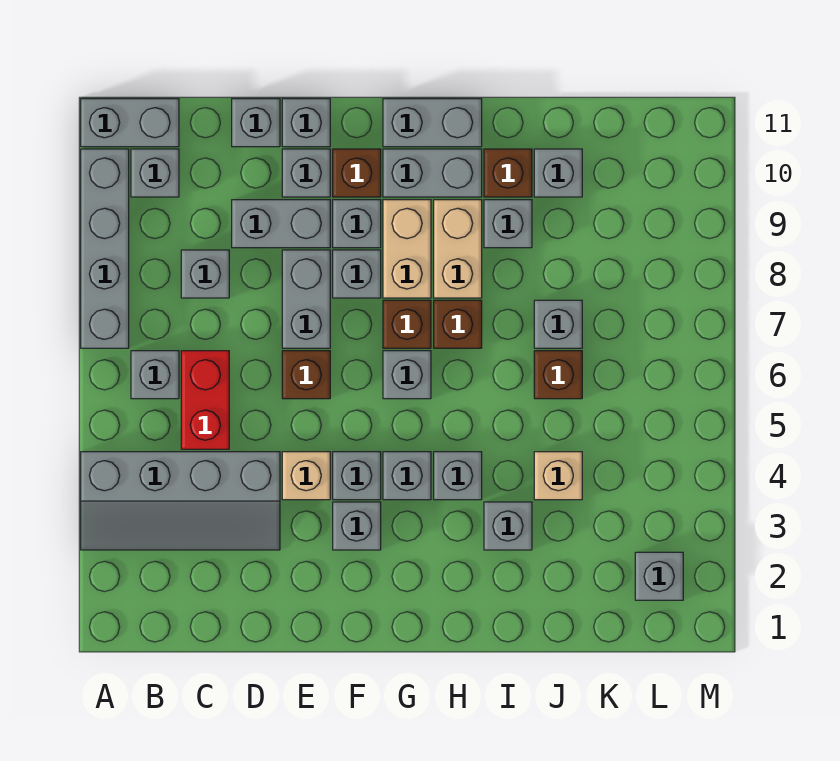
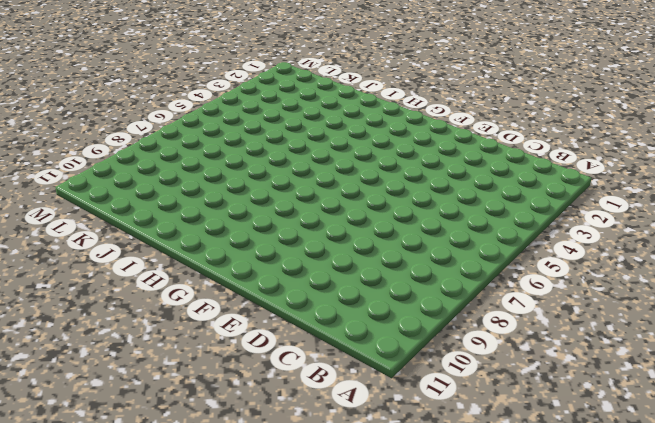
none -> grey 2x4 slope [81,452,280,550]
none -> grey 1x4 brick [81,149,129,348]
none -> grey 1x2 brick [81,99,179,147]
none -> grey 1x1 brick [131,351,179,399]

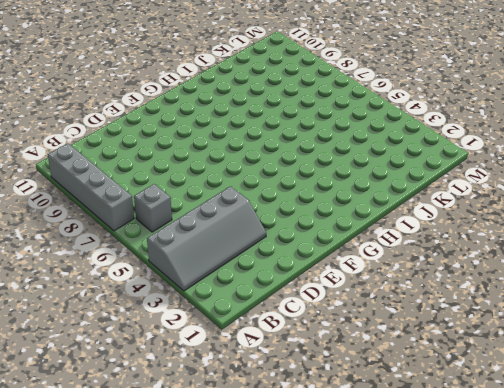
none -> grey 1x2 brick [81,99,179,147]
none -> grey 1x1 brick [131,149,179,197]
none -> red 1x2 brick [181,351,229,449]
none -> grey 1x1 brick [181,250,229,298]

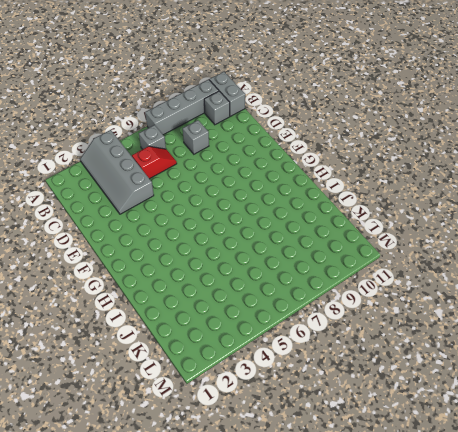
red 1x2 slope [132,146,177,179] -> red 1x2 brick [181,351,229,449]
none -> grey 1x2 brick [232,200,330,248]
none -> grey 1x1 brick [232,99,280,147]
none -> tan 1x1 brick [282,452,330,500]
none -> brown 1x1 brick [282,351,330,399]

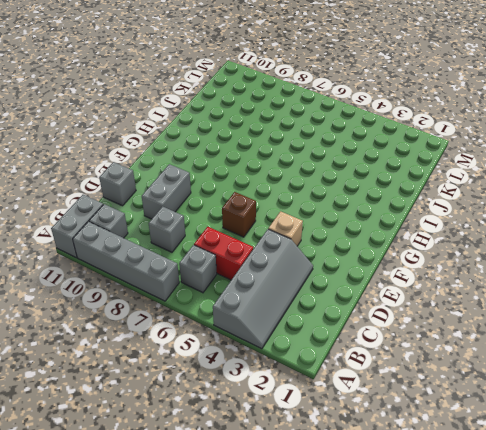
none -> grey 1x2 brick [282,250,330,348]
none -> grey 1x1 brick [282,149,330,197]
none -> grey 1x1 brick [282,99,330,147]
none -> grey 1x1 brick [333,502,381,550]

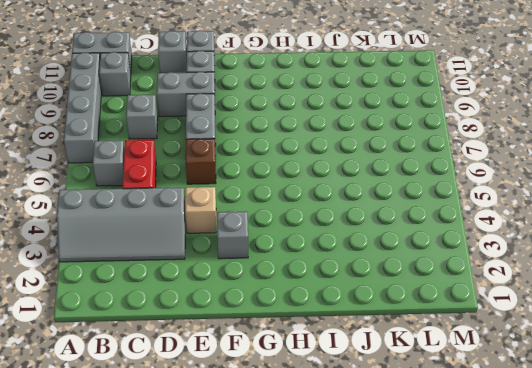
none -> grey 1x1 brick [333,452,381,500]
none -> grey 1x1 brick [333,250,381,298]
none -> grey 1x1 brick [333,200,381,248]
none -> brown 1x1 brick [333,149,381,197]

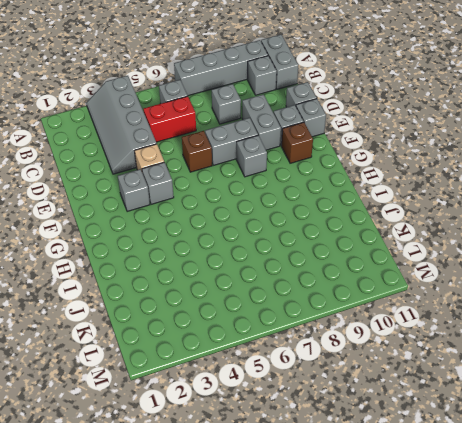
none -> grey 1x1 brick [333,200,381,248]
none -> grey 1x1 brick [383,452,431,500]
none -> grey 1x1 brick [383,351,431,399]
none -> brown 1x1 brick [383,300,431,348]

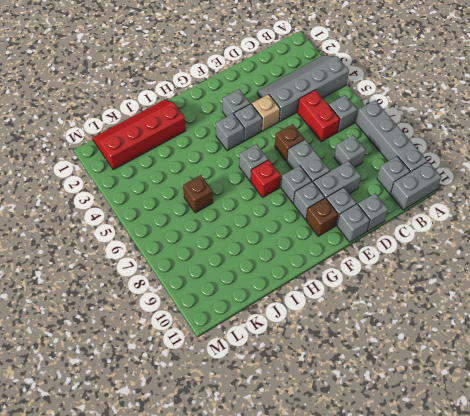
red 1x1 brick [251,160,281,197] -> brown 1x1 brick [383,300,431,348]
red 2x4 slope [93,100,186,170] -> grey 1x1 brick [635,552,683,600]
none -> tan 1x2 brick [383,200,431,298]
none -> grey 1x2 brick [383,149,482,197]
none -> grey 1x2 brick [383,99,482,147]
none -> grey 1x1 brick [434,452,482,500]

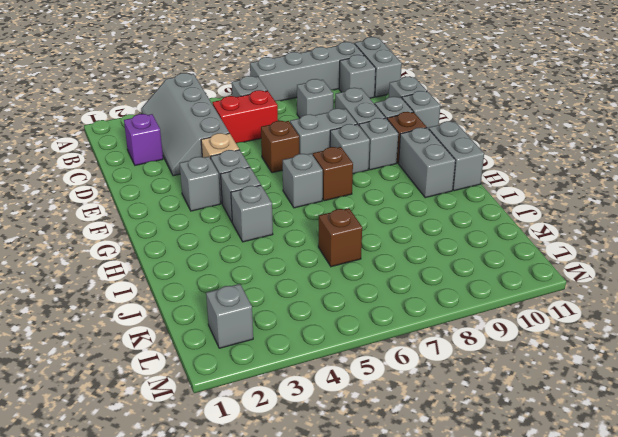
purple 1x1 brick [124,114,163,165] -> none
none -> tan 1x2 brick [383,200,431,298]
none -> brown 1x1 brick [434,300,482,348]
none -> tan 1x2 brick [434,200,482,298]
none -> grey 1x1 brick [484,502,532,550]

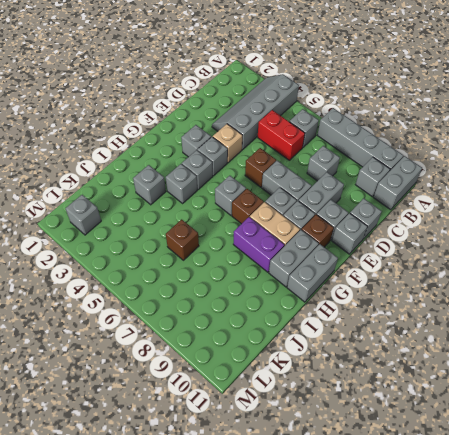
purple 1x2 brick [233,217,284,272] -> tan 1x2 brick [434,200,482,298]
none -> brown 1x1 brick [434,300,482,348]
none -> grey 1x1 brick [484,200,532,248]
none -> brown 1x1 brick [484,149,532,197]
none -> tan 1x1 brick [534,452,582,500]

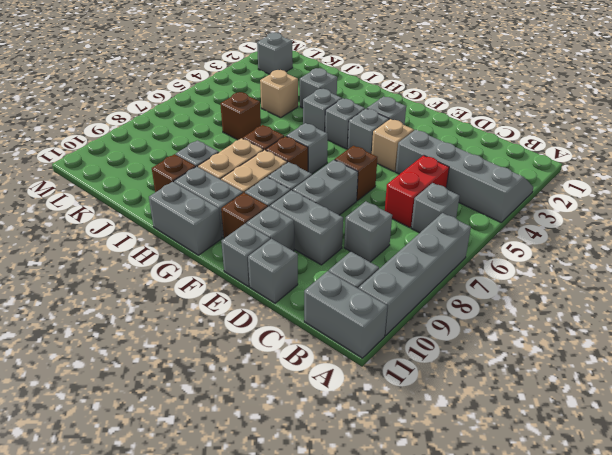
none -> grey 1x1 brick [534,300,582,348]
none -> grey 1x1 brick [534,149,582,197]

